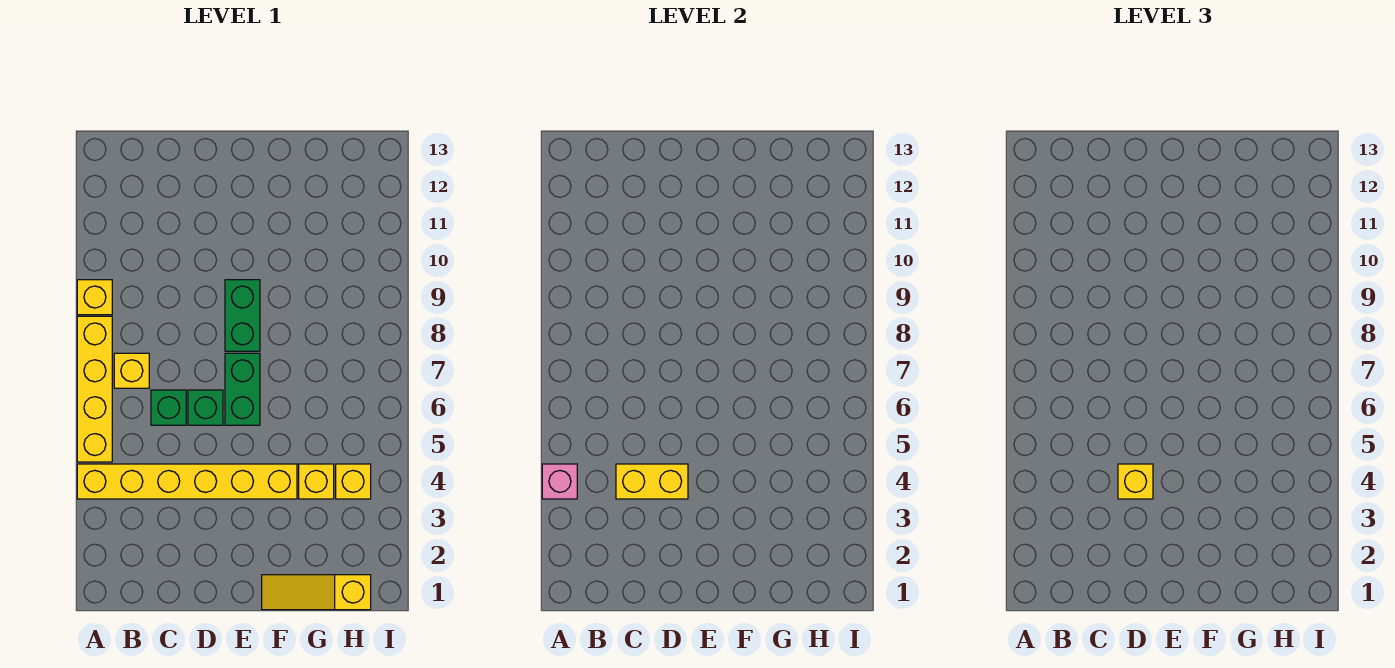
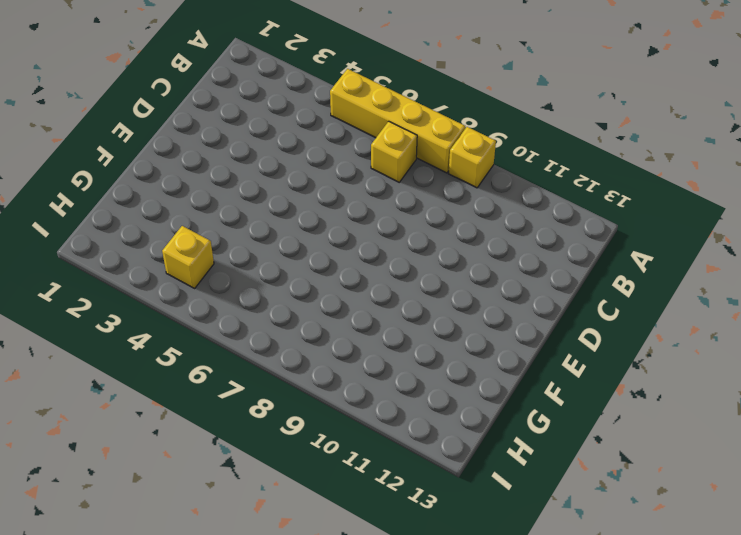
none -> yellow 1x6 brick [77,464,297,499]
none -> green 1x1 brick [151,390,186,425]
none -> green 1x1 brick [188,390,223,425]

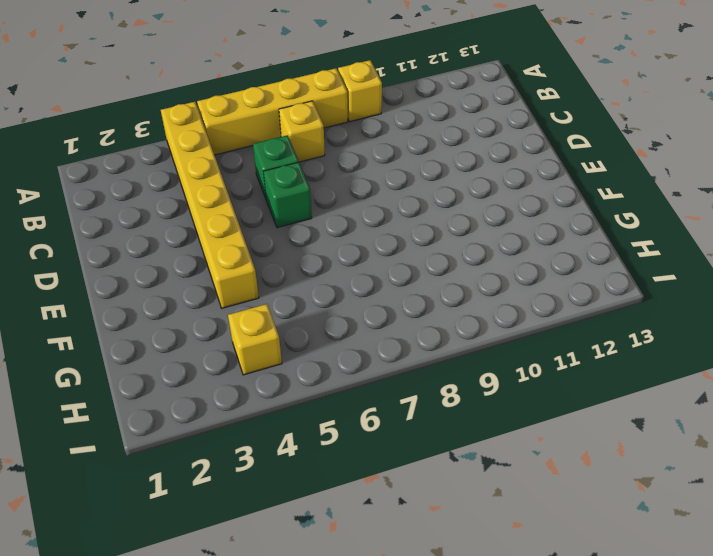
none -> green 1x2 brick [225,353,260,425]
none -> green 1x2 brick [225,280,260,351]
none -> yellow 1x3 slope [262,575,371,610]

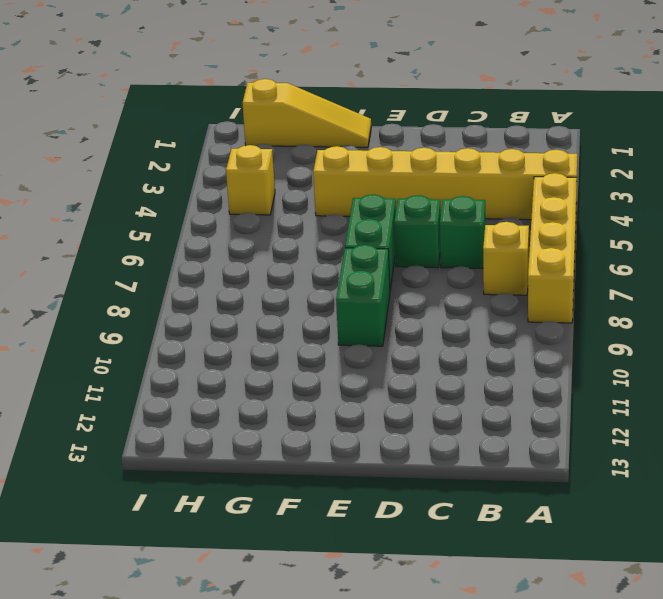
none -> yellow 1x1 brick [77,280,112,315]
none -> yellow 1x1 brick [299,464,334,499]
none -> pink 1x1 brick [542,464,577,499]

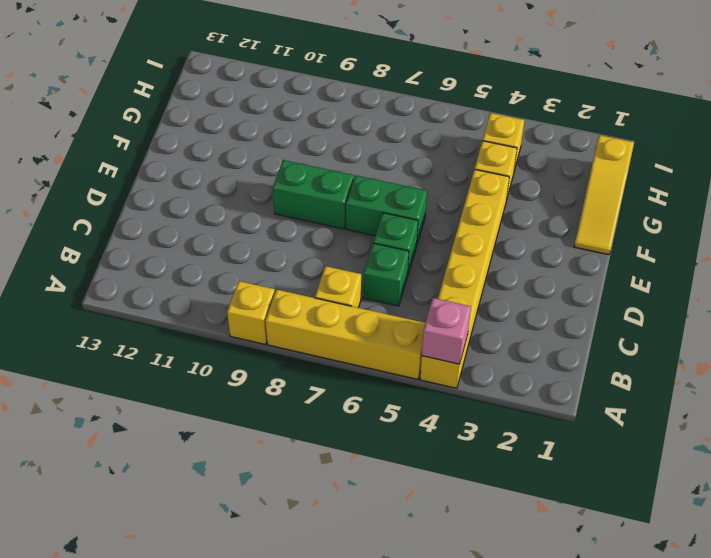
none -> yellow 1x2 brick [616,464,688,499]
none -> yellow 1x1 brick [1118,464,1153,499]

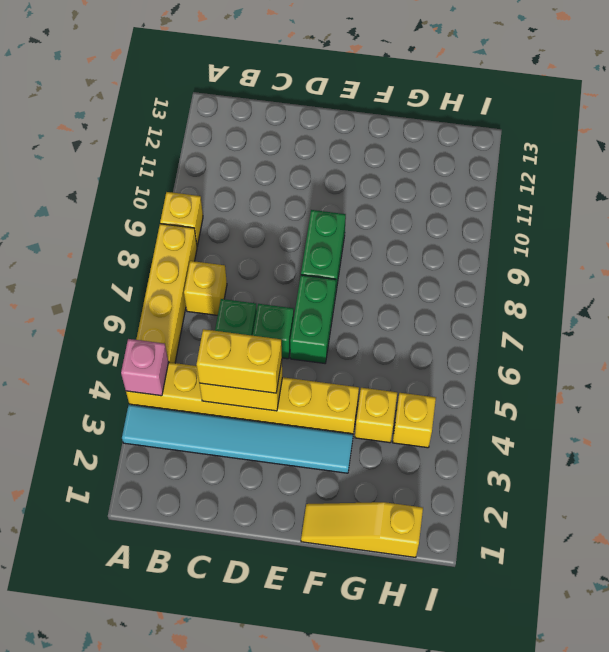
cyan 1x6 tile [122,404,353,473] -> none
yellow 1x2 brick [197,329,282,393] -> yellow 1x1 brick [1118,464,1153,499]

